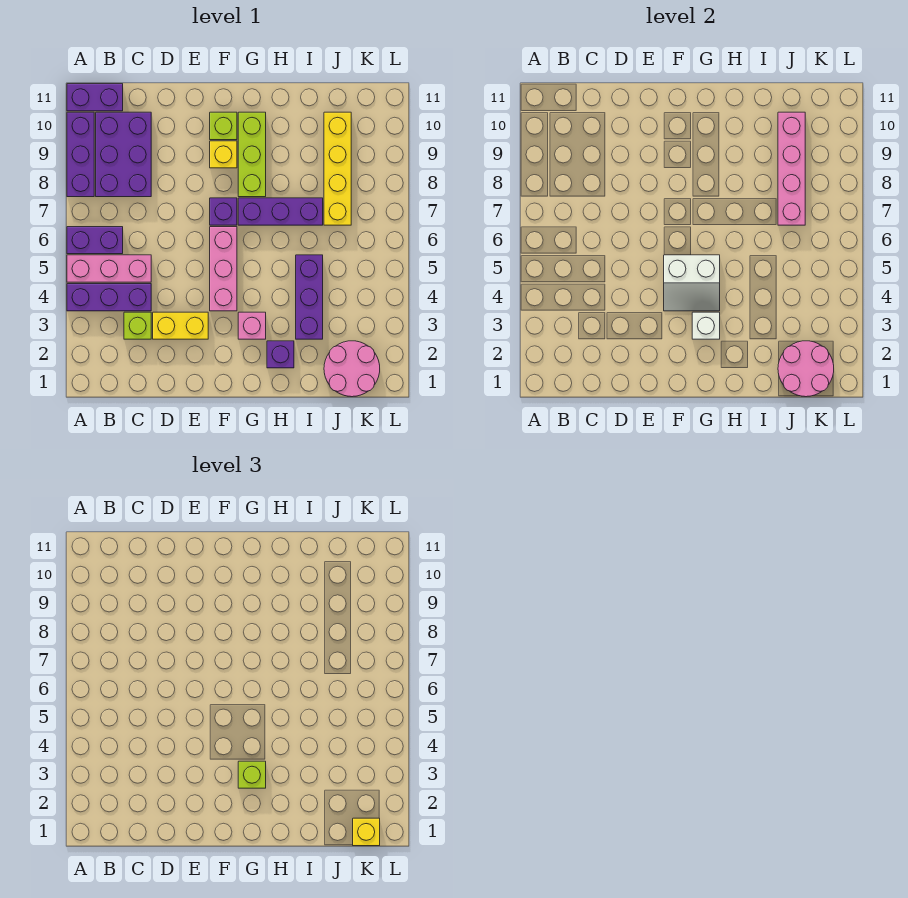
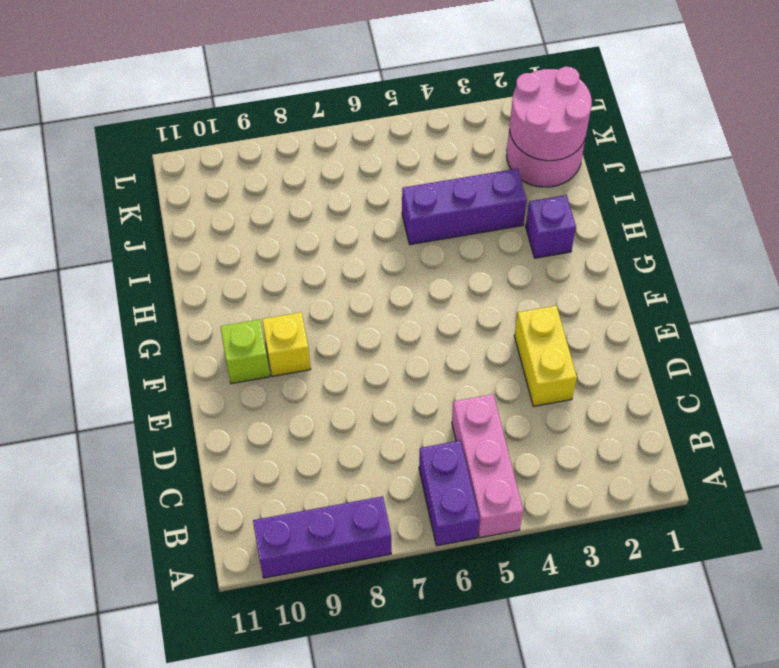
none -> purple 1x3 brick [67,284,151,311]
none -> purple 1x2 brick [67,84,123,111]
none -> purple 2x3 brick [96,112,151,197]

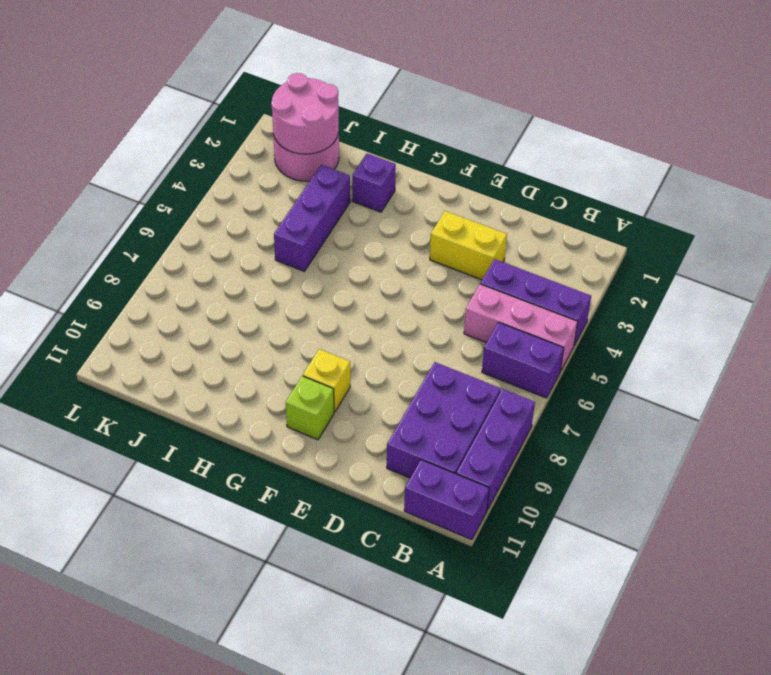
none -> lime 1x1 brick [124,312,151,339]
none -> pink 1x3 brick [210,227,237,311]
none -> purple 1x1 brick [210,198,237,225]

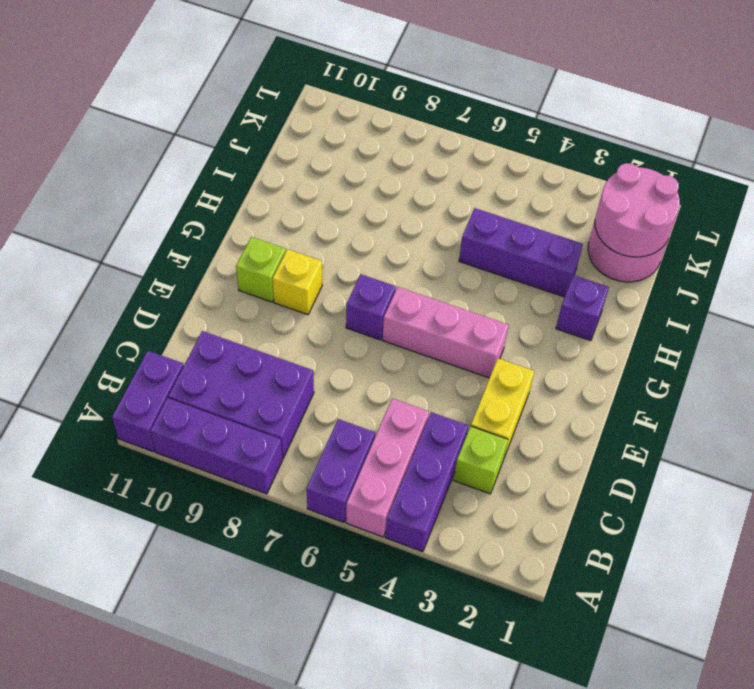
none -> pink 1x1 brick [238,312,266,339]
none -> purple 1x3 brick [238,198,323,225]
none -> lime 1x3 brick [238,112,266,197]

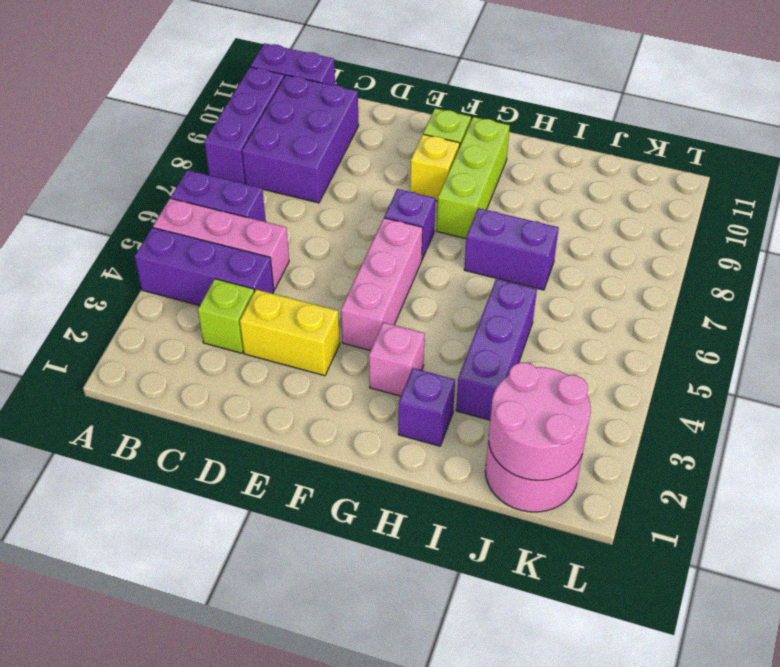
purple 1x2 brick [464,208,559,290] -> purple 1x3 brick [238,198,323,225]
none -> yellow 1x4 brick [324,112,351,225]
none -> white 2x2 slope [664,255,720,311]
none -> white 1x1 brick [692,312,720,339]

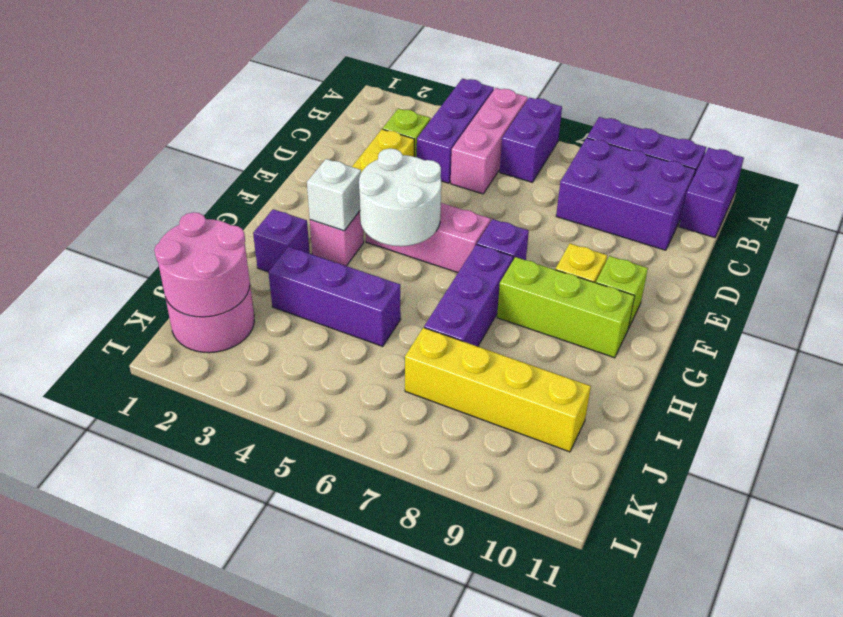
white 2x2 round brick [359,148,441,246] -> white 2x2 slope [664,255,720,311]
none -> pink 1x4 brick [778,112,805,225]
none -> lime 1x1 brick [238,761,266,788]
none -> yellow 1x1 brick [353,818,380,846]

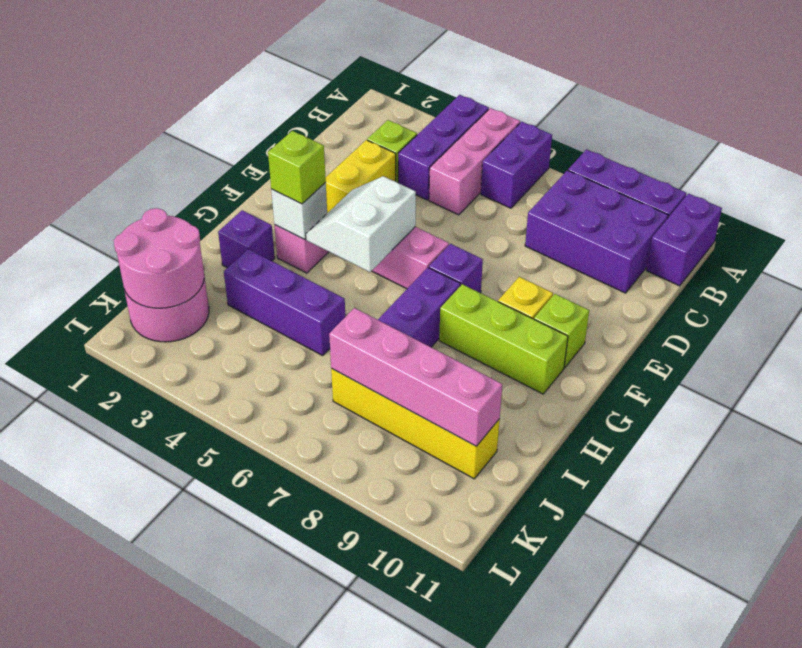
none -> yellow 1x1 brick [353,818,380,846]

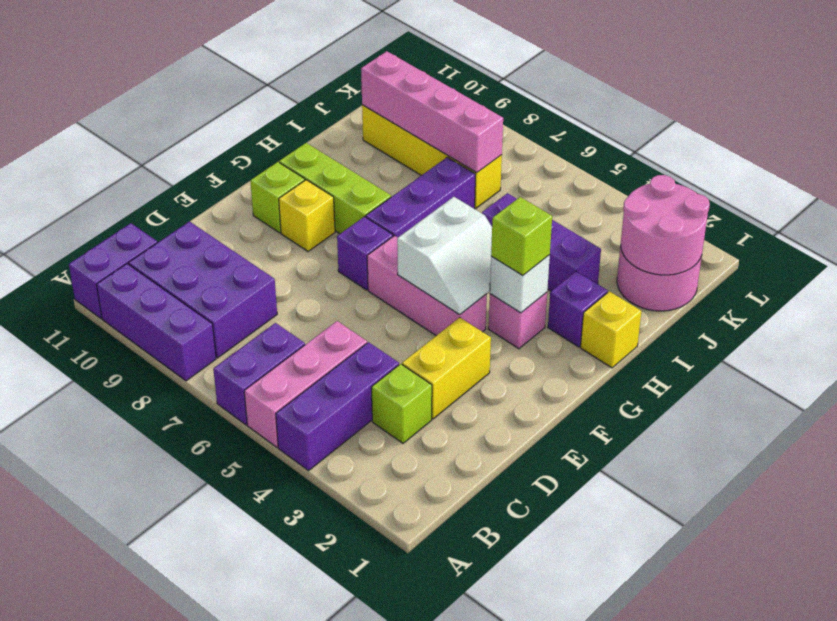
yellow 1x1 brick [580,291,641,368] -> yellow 1x1 brick moved to [353,818,380,846]

